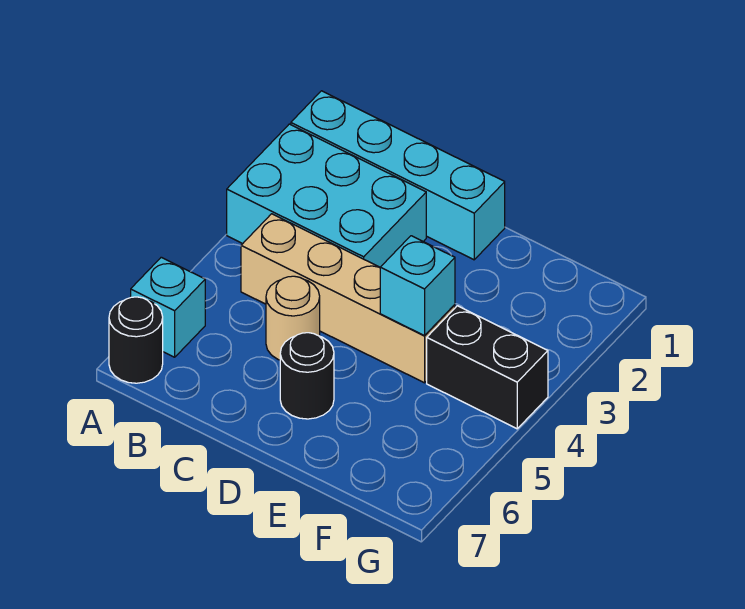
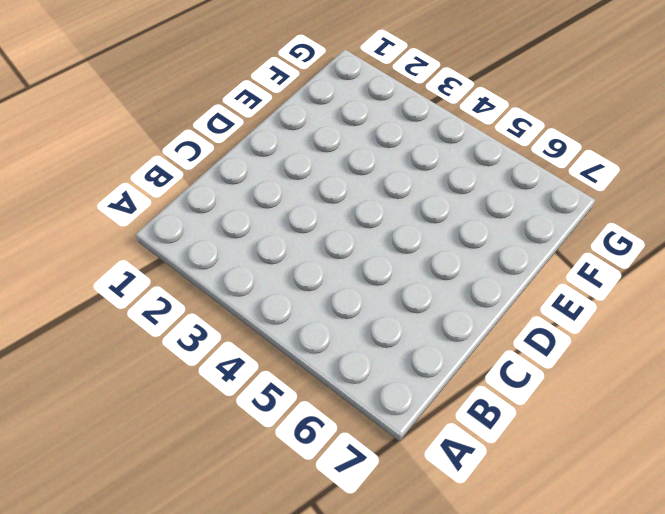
none -> cyan 1x4 brick [291,91,505,260]
none -> cyan 2x3 brick [227,124,426,267]

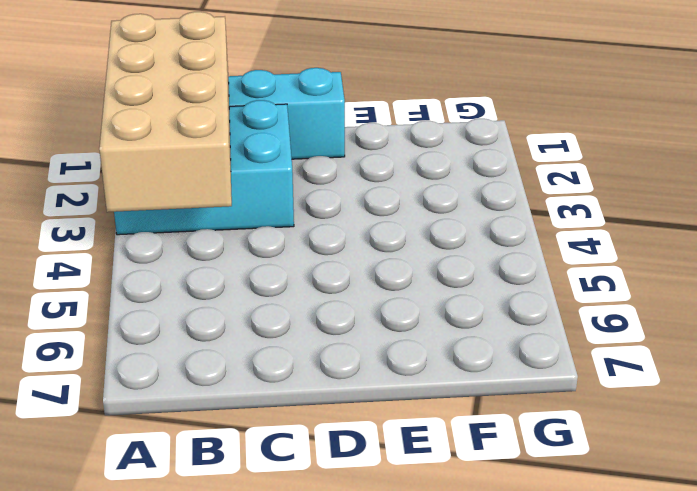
tan 2x4 brick [99,12,232,212] -> none
none -> cyan 1x1 brick [131,257,205,357]
none -> black 1x1 round brick [109,297,163,383]

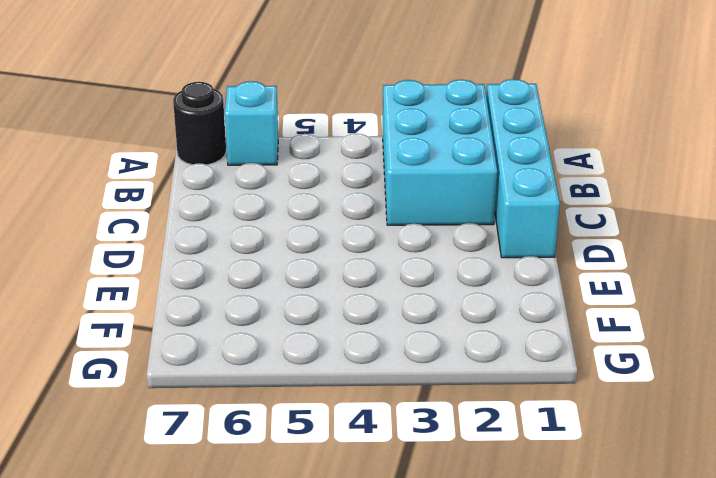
none -> tan 1x4 brick [241,214,455,383]
none -> tan 1x1 round brick [266,276,320,360]

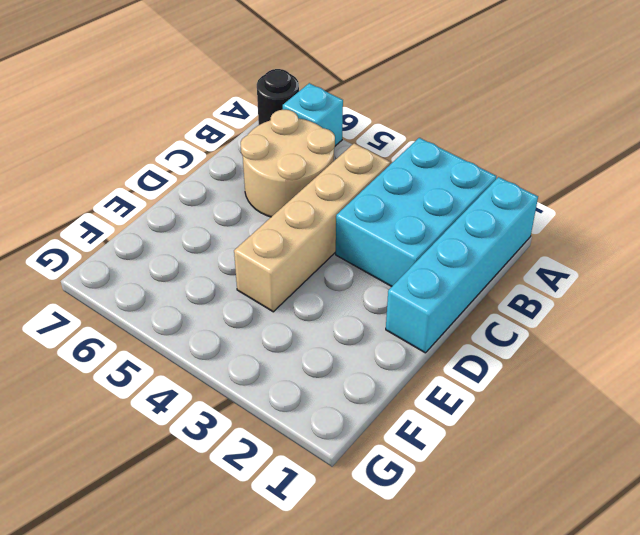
tan 2x2 round brick [241,110,335,217] -> tan 1x1 round brick [266,276,320,360]
none -> black 1x1 round brick [280,333,334,419]
none -> black 1x2 brick [427,306,548,429]

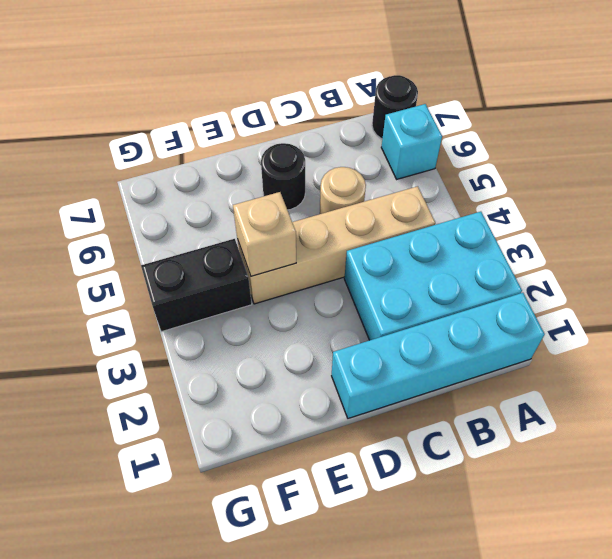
tan 1x1 brick [233,192,296,276] -> cyan 1x1 brick [380,236,455,336]

